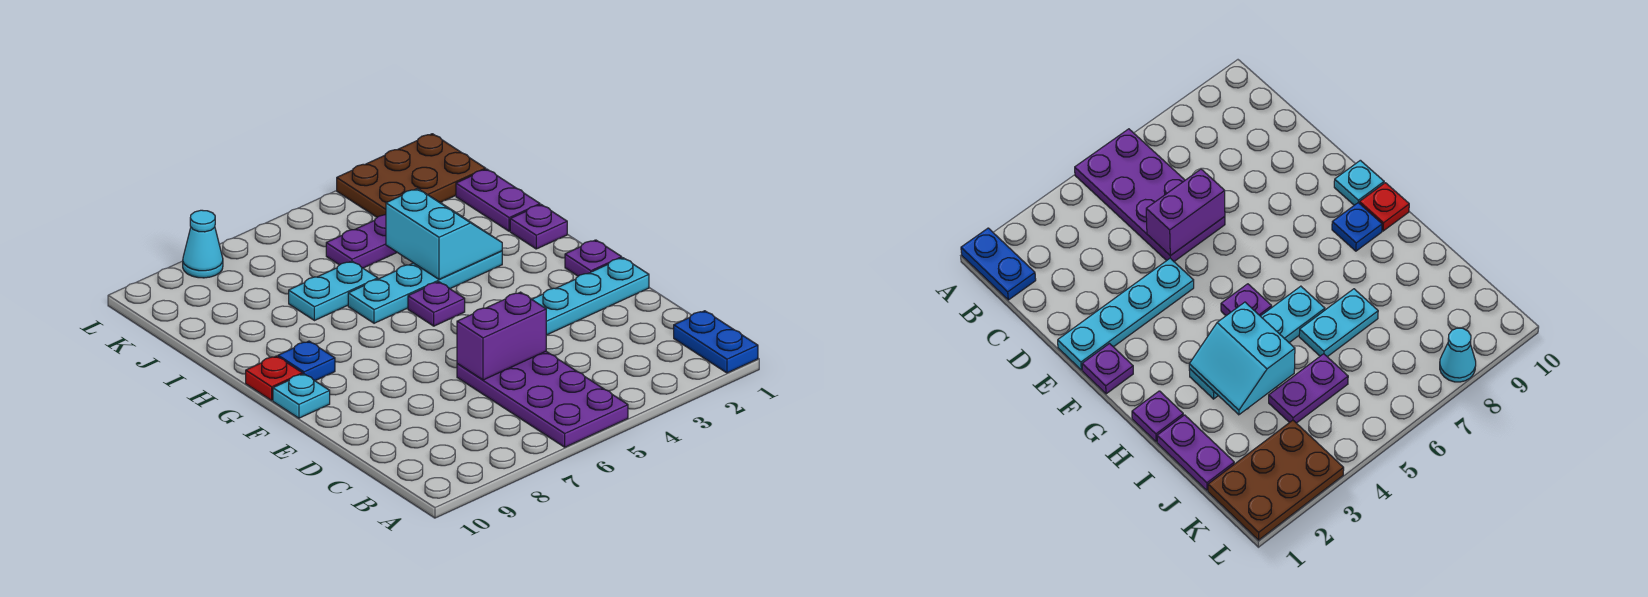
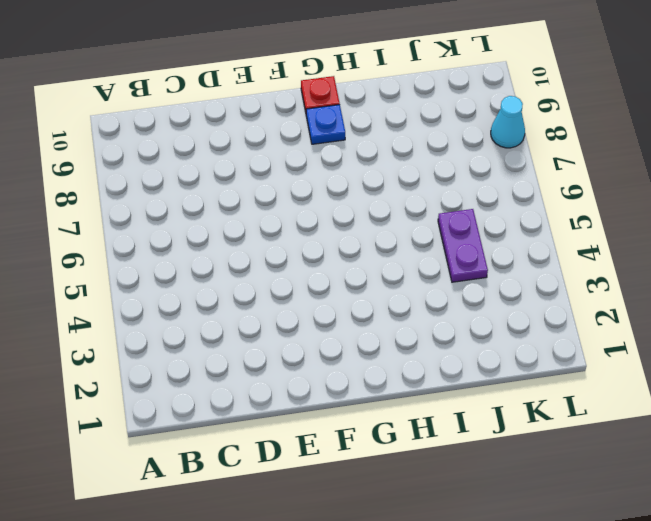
none -> blue 1x2 plate [674,311,758,373]
none -> purple 2x4 plate [457,352,628,447]
none -> cyan 1x4 plate [532,258,649,335]

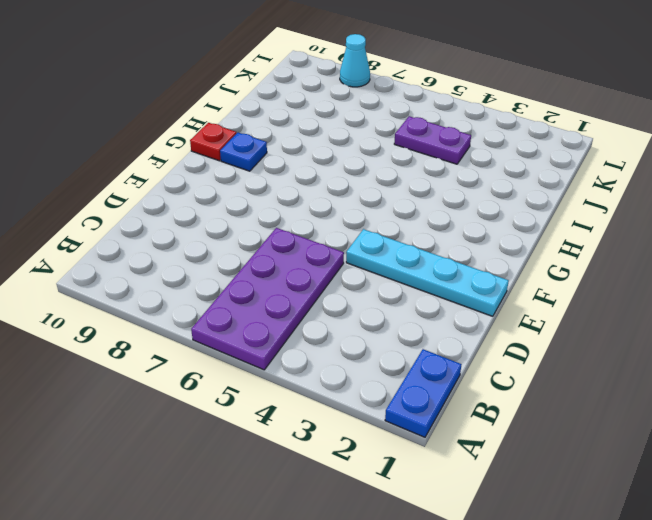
none -> purple 1x1 plate [565,240,622,276]
none -> cyan 1x1 plate [273,374,330,418]
none -> purple 1x1 plate [408,282,465,326]

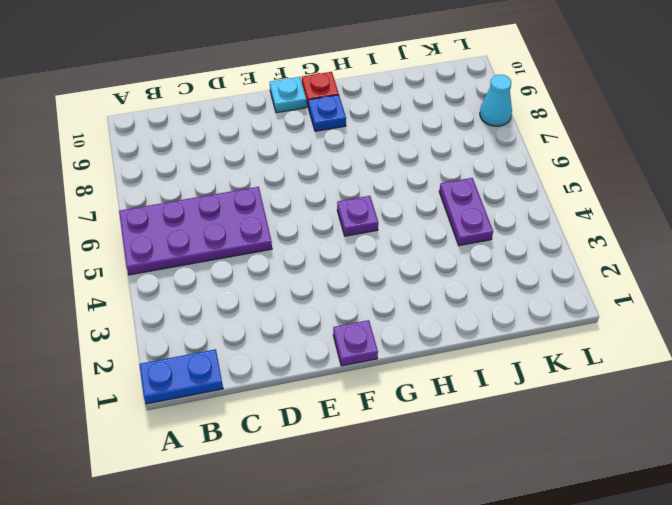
none -> cyan 1x4 plate [532,258,649,335]
none -> purple 1x1 plate [510,205,567,249]
none -> cyan 1x4 plate [348,251,502,323]

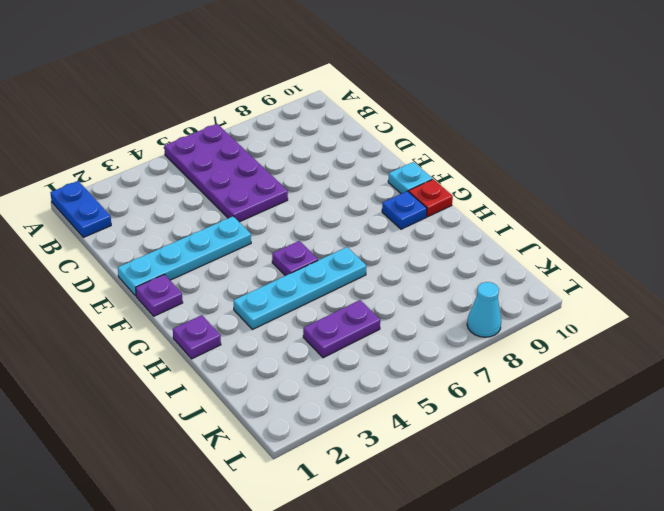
none -> purple 1x2 plate [456,169,540,231]
none -> cyan 1x2 plate [289,261,378,321]
none -> brown 2x3 plate [337,134,486,217]

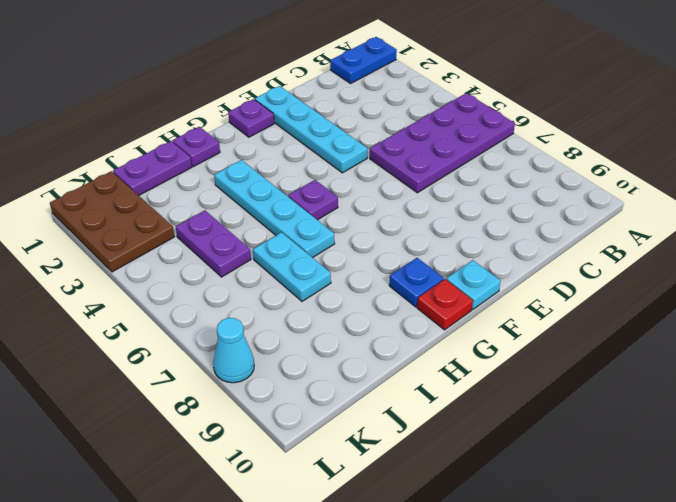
none -> purple 1x2 brick [457,292,546,380]
none -> cyan 2x2 slope [386,189,502,280]

